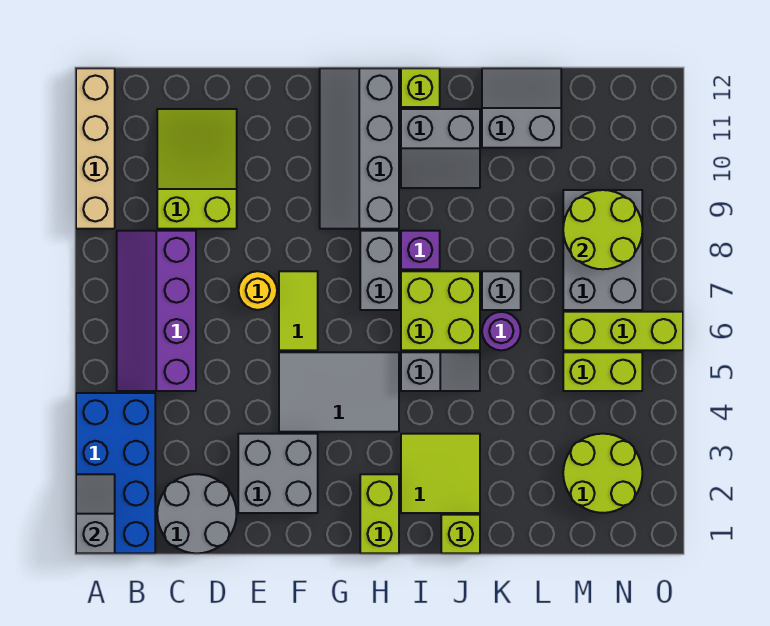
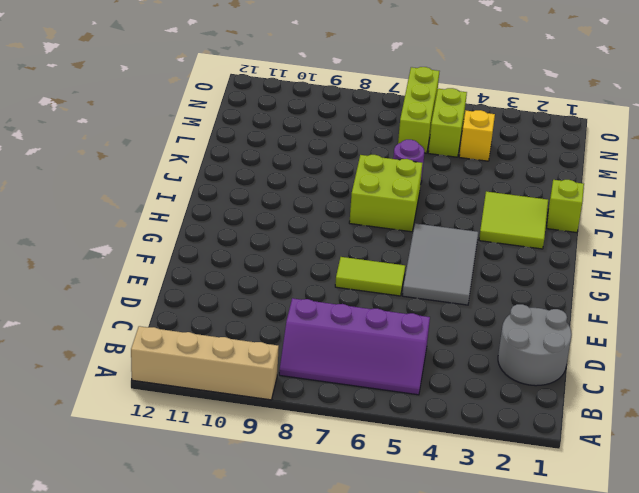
yellow 1x1 brick [459,110,495,161] -> none
none -> blue 2x4 brick [76,393,155,553]
none -> lime 2x3 slope [157,109,237,229]
none -> grey 2x2 brick [238,434,318,513]

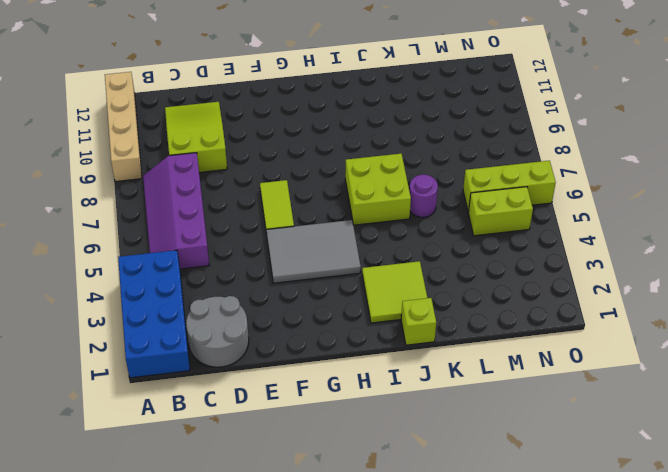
none -> grey 2x2 brick [238,434,318,513]
none -> yellow 1x1 round brick [239,271,277,310]
none -> grey 2x4 slope [320,68,399,229]

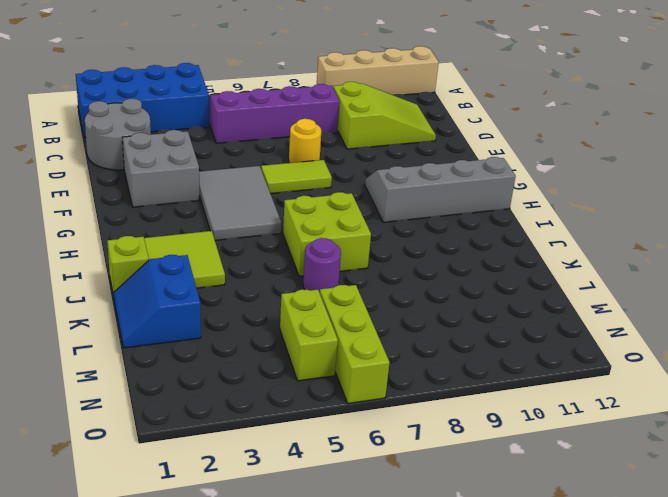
blue 2x2 slope [114,255,201,348] -> none
none -> lime 1x2 brick [360,474,399,553]
none -> grey 1x2 brick [360,231,399,310]
none -> grey 1x2 slope [401,352,480,391]

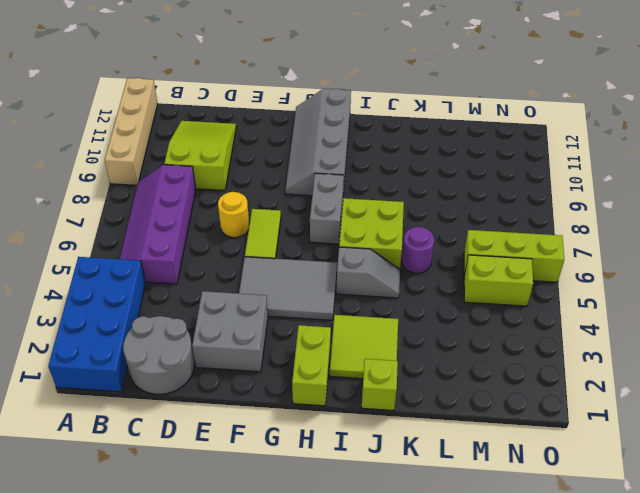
none -> purple 1x1 brick [401,231,440,269]
none -> grey 2x2 slope [401,109,480,188]
none -> lime 1x1 brick [401,68,440,107]

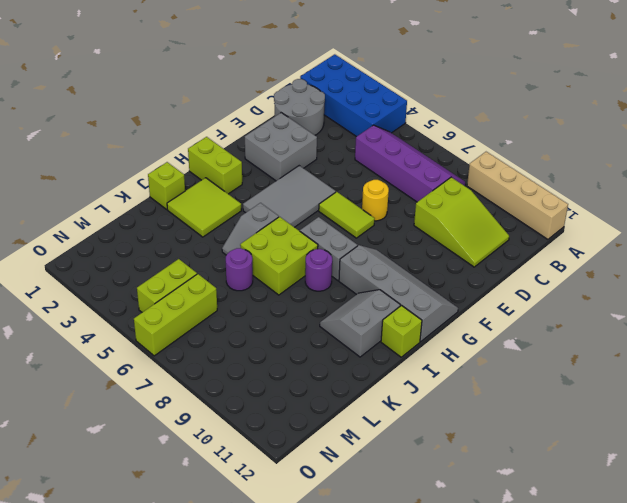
purple 1x1 round brick [305,249,332,291] -> purple 1x1 brick [401,231,440,269]
none -> grey 1x1 brick [482,271,521,310]
none -> grey 2x2 slope [482,68,561,148]
none -> lime 2x2 round brick [563,434,642,513]

